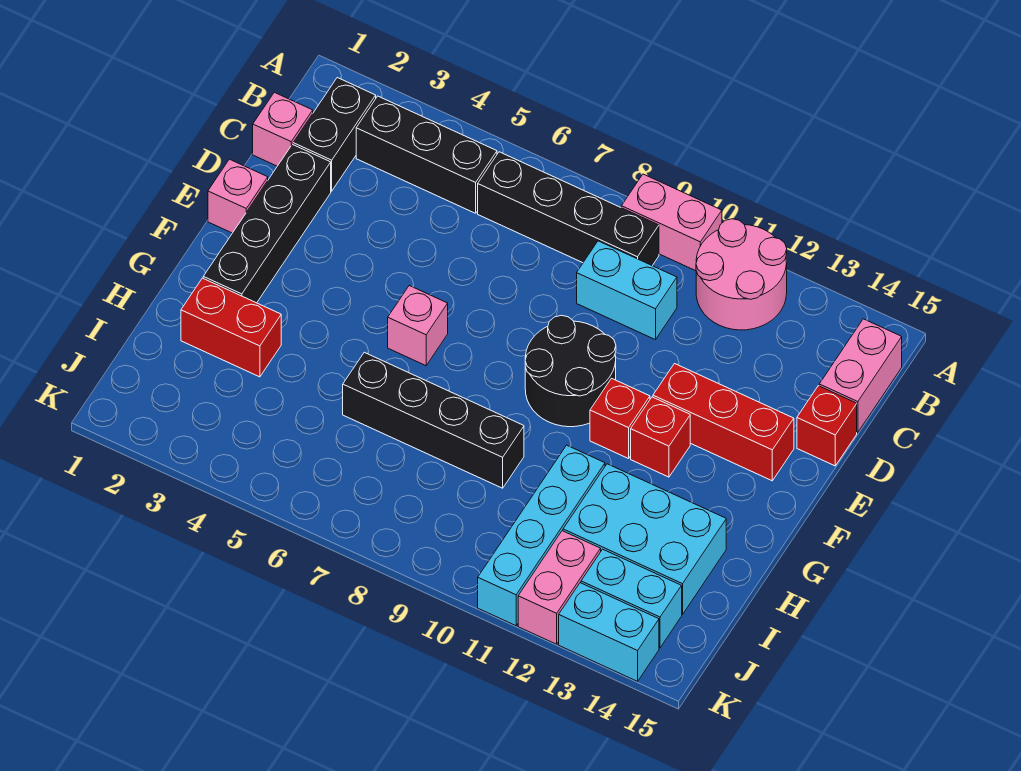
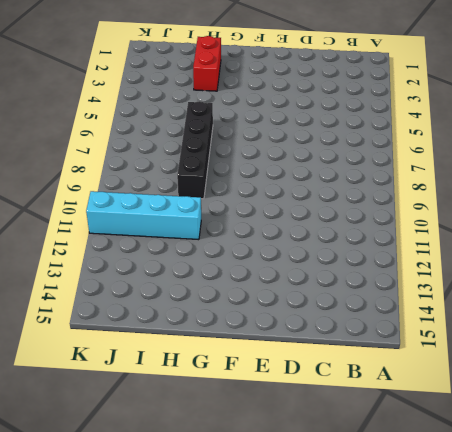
none -> pink 1x2 brick [621,174,722,271]
none -> pink 2x2 round brick [696,219,787,330]
none -> black 1x2 brick [293,78,376,191]

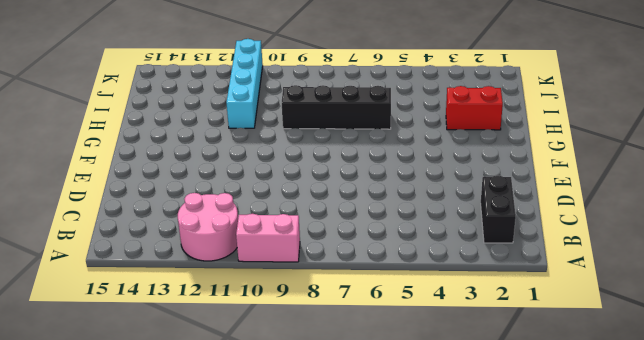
none -> black 1x3 brick [356,96,497,213]
none -> black 1x4 brick [478,152,659,266]
none -> pink 1x2 brick [819,319,902,433]

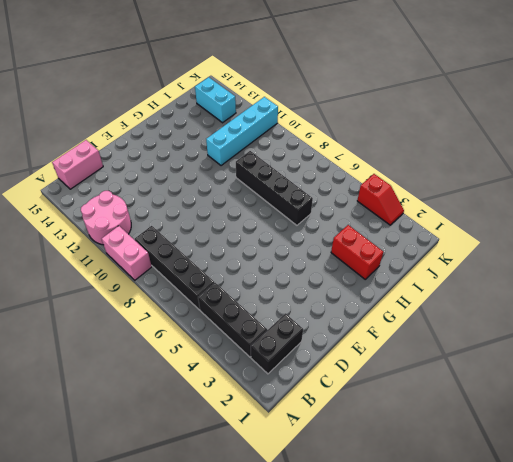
red 1x2 slope [357,174,404,225] -> none
none -> pink 1x1 brick [253,92,313,166]
none -> cyan 1x2 brick [577,241,677,340]
none -> black 1x4 brick [203,144,331,303]

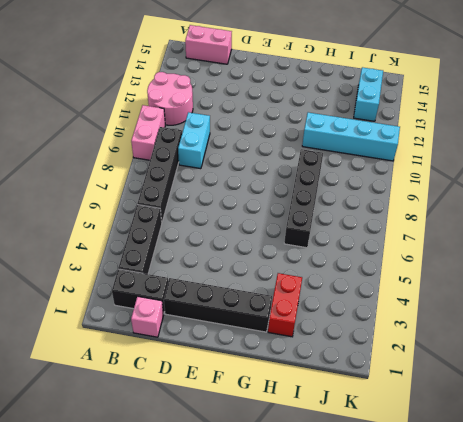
none -> red 1x1 brick [797,386,857,466]
none -> pink 1x1 brick [208,159,268,233]
none -> black 2x2 round brick [525,315,616,427]

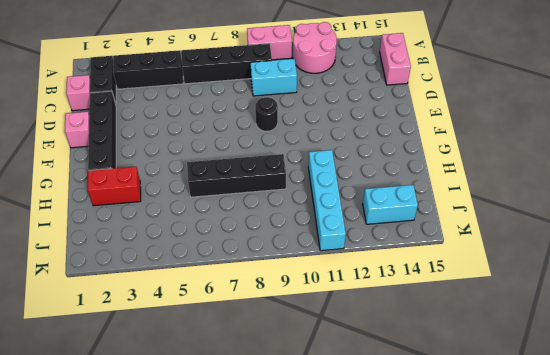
black 1x1 round brick [255,97,278,132] -> black 2x2 round brick [525,315,616,427]
none -> red 1x1 brick [797,386,857,466]
none -> red 1x3 brick [653,364,794,481]
none -> pink 1x1 brick [388,286,448,366]

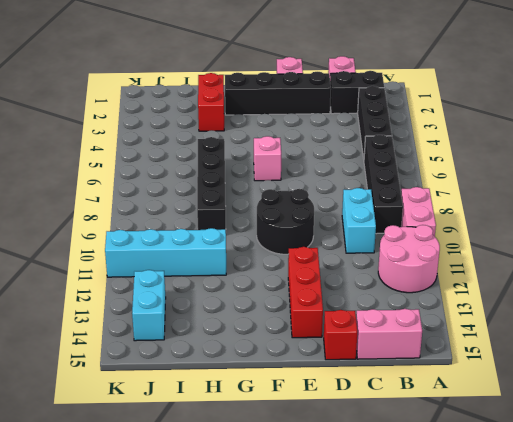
none -> red 1x1 brick [590,378,650,459]
none -> red 1x1 brick [631,397,690,477]
none -> cyan 2x3 brick [563,464,726,615]

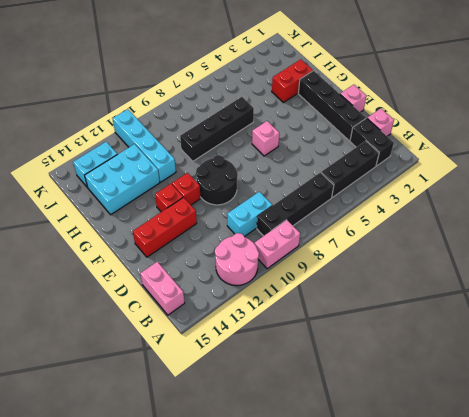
none -> red 1x1 brick [797,386,857,466]
none -> pink 1x2 brick [518,531,601,644]
none -> cyan 1x2 brick [559,583,659,681]

